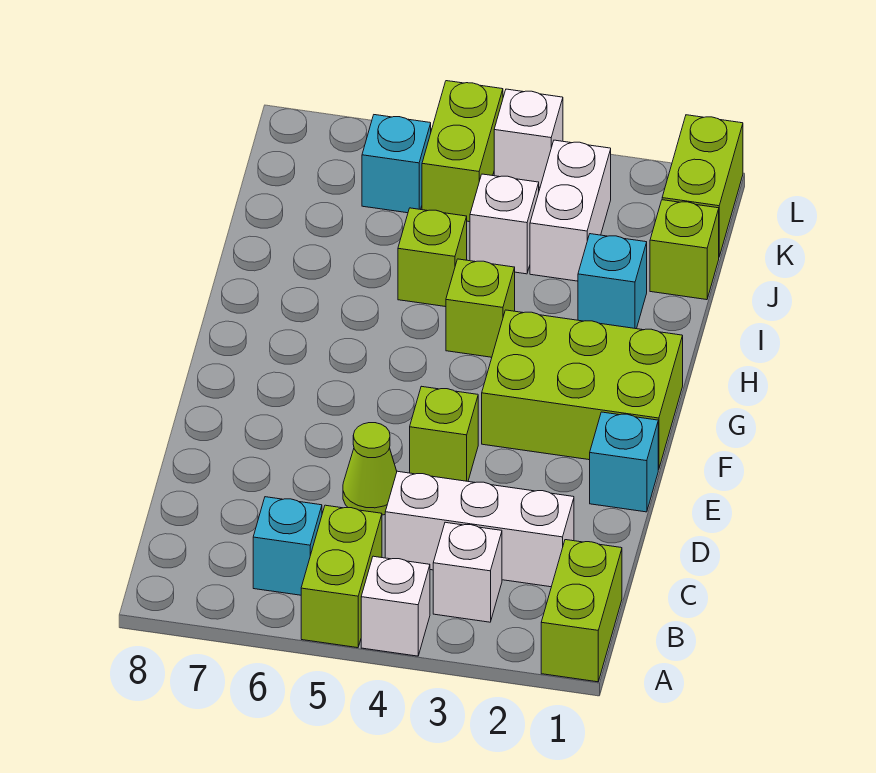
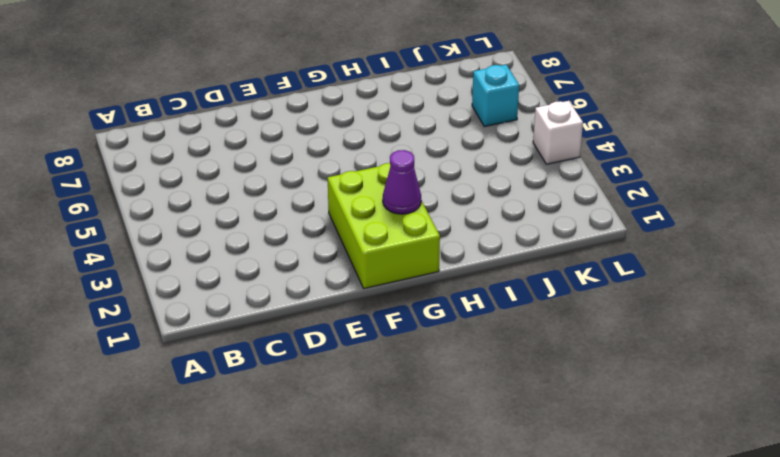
purple 1x1 cone [383,150,421,214] -> none
none -> lime 1x2 brick [541,540,622,682]
none -> white 1x1 brick [361,556,430,656]
none -> lime 1x2 brick [301,505,382,648]

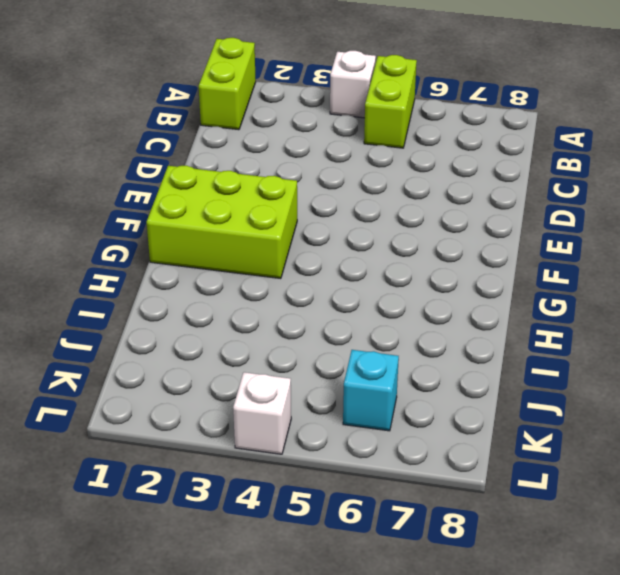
none -> white 1x1 brick [433,522,502,622]
none -> cyan 1x1 brick [253,497,322,595]
none -> white 1x3 brick [385,471,574,587]

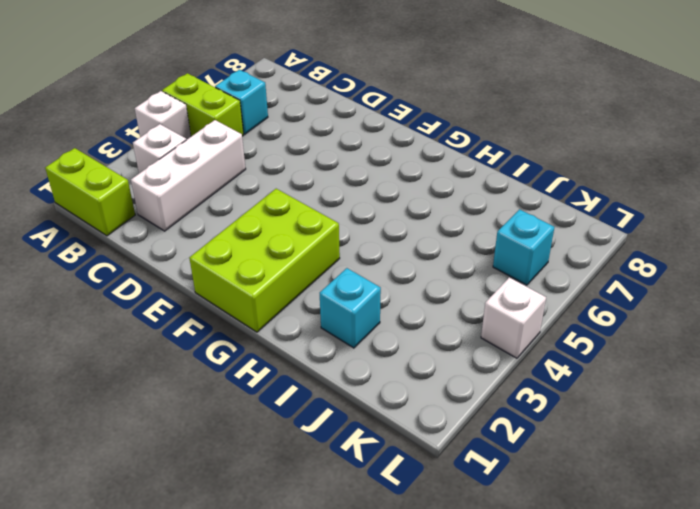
none -> lime 1x1 cone [343,423,397,515]
none -> cyan 1x1 brick [590,412,658,512]
none -> lime 1x1 brick [410,386,478,481]

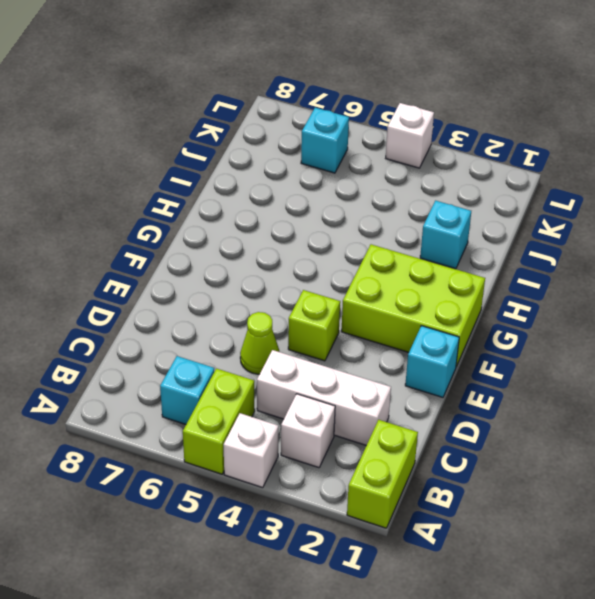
none -> lime 1x1 brick [446,259,515,357]
none -> lime 1x1 brick [398,208,467,307]
none -> lime 1x1 brick [650,200,719,300]

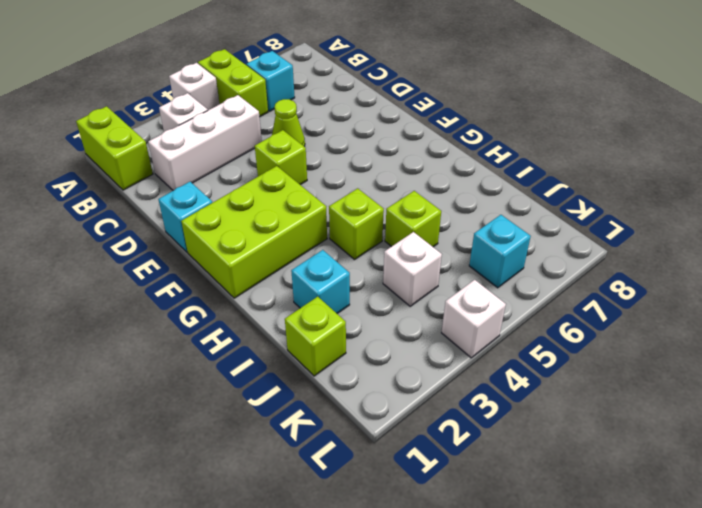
none -> white 1x2 brick [530,140,611,281]
none -> lime 1x2 brick [662,115,743,256]
none -> lime 1x2 brick [422,81,503,222]

